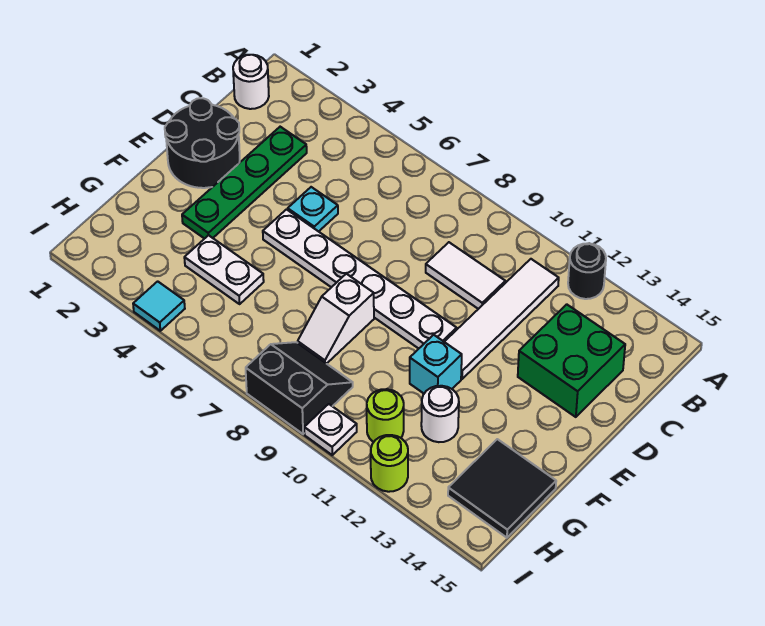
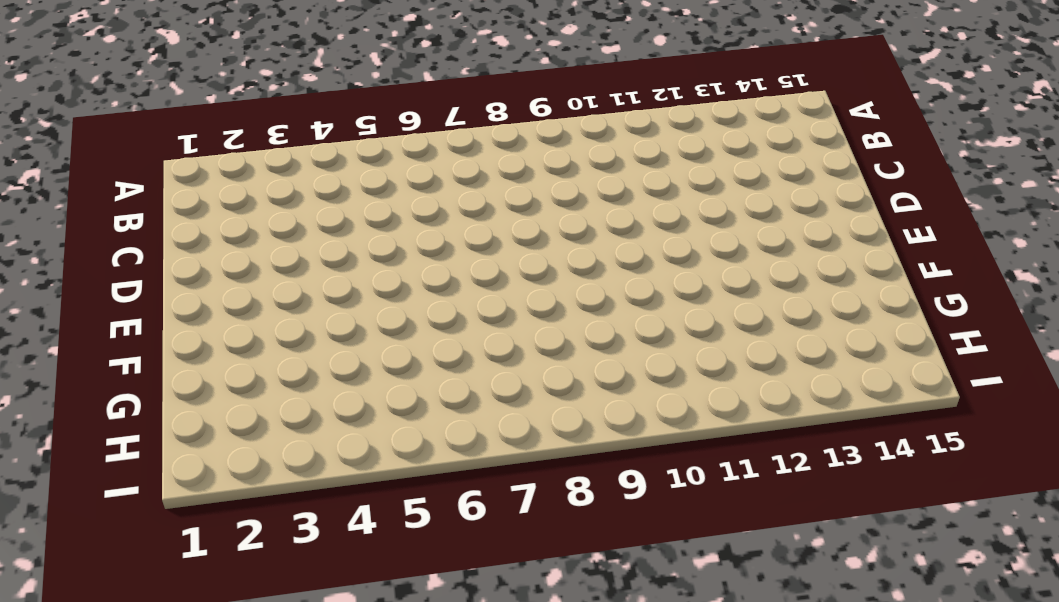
none -> black 1x1 round brick [568,243,606,299]
none -> white 1x1 round brick [233,55,269,109]
none -> white 1x4 tile [445,259,559,379]

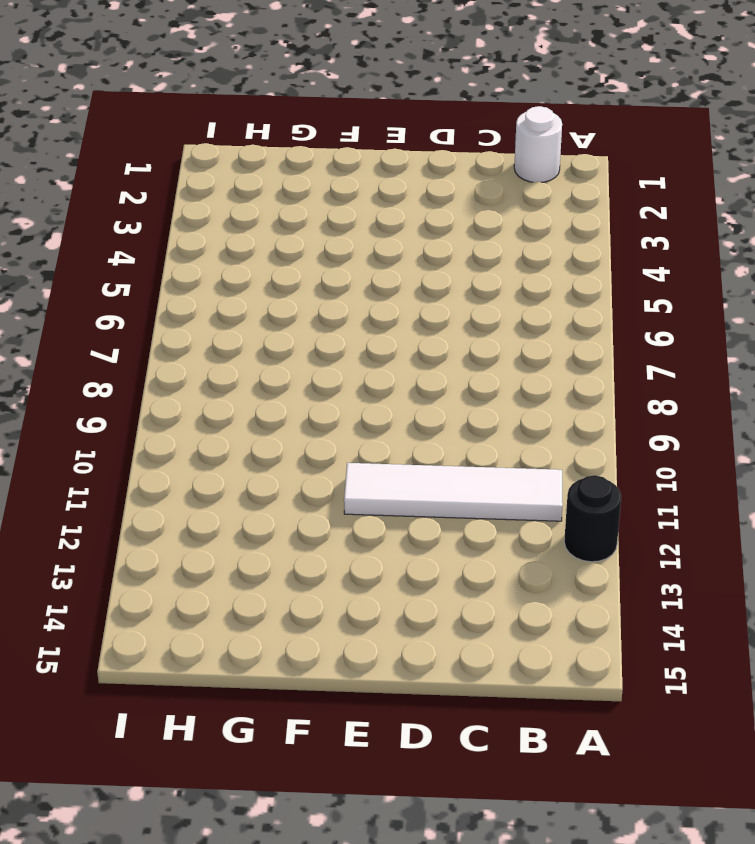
none -> green 1x4 plate [182,127,307,239]
none -> white 1x2 tile [426,242,505,309]
none -> green 2x2 brick [518,304,625,417]

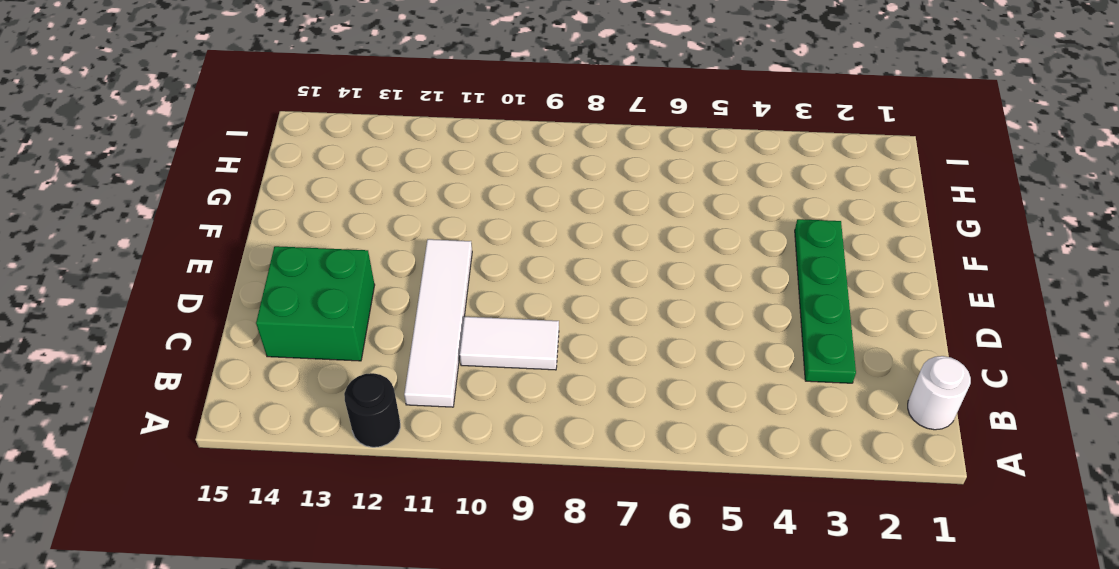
none -> black 2x2 round brick [165,98,240,188]
none -> cyan 1x1 plate [288,187,338,232]
none -> white 1x6 plate [263,210,457,349]

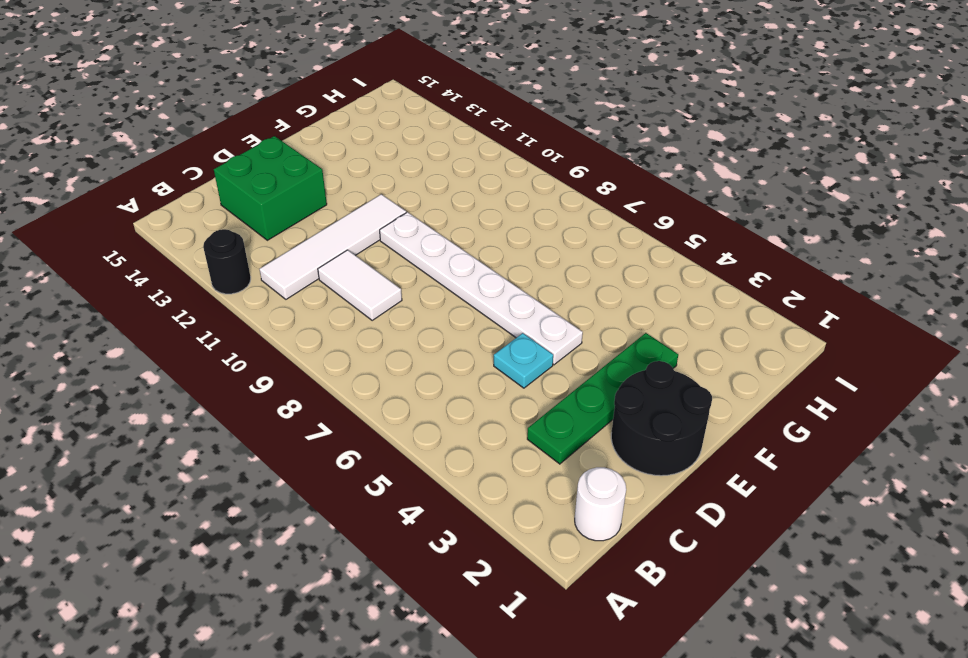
none -> white 1x2 slope [298,274,374,364]
none -> cyan 1x1 brick [410,335,462,393]
none -> white 1x2 plate [184,235,264,304]

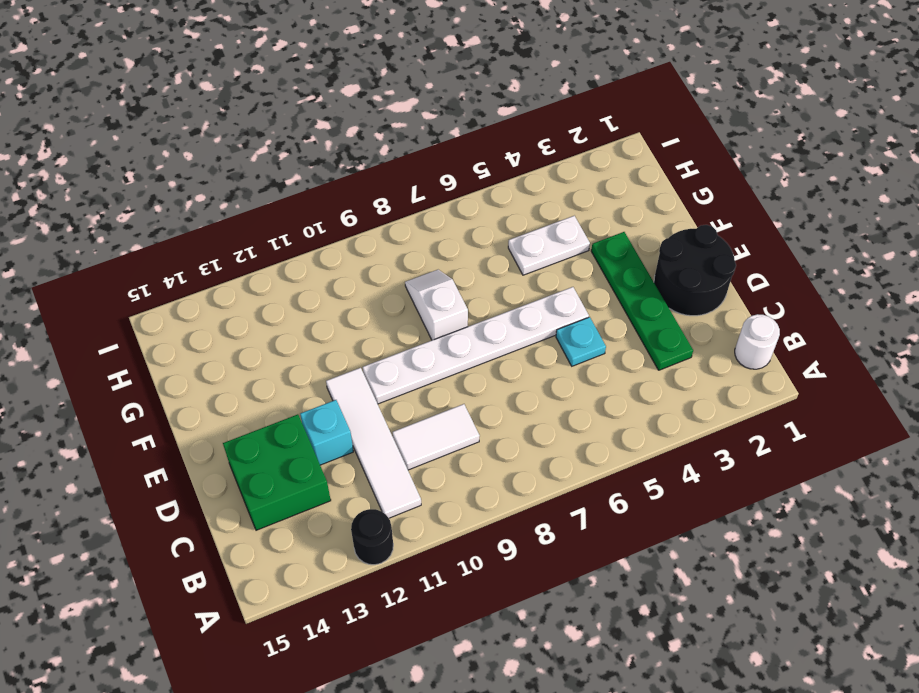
cyan 1x1 brick [300,400,353,465] -> cyan 1x1 brick moved to [410,335,462,393]
none -> white 1x1 round brick [421,386,459,442]
none -> black 2x2 tile [448,439,556,538]
none -> black 2x2 slope [246,342,353,434]

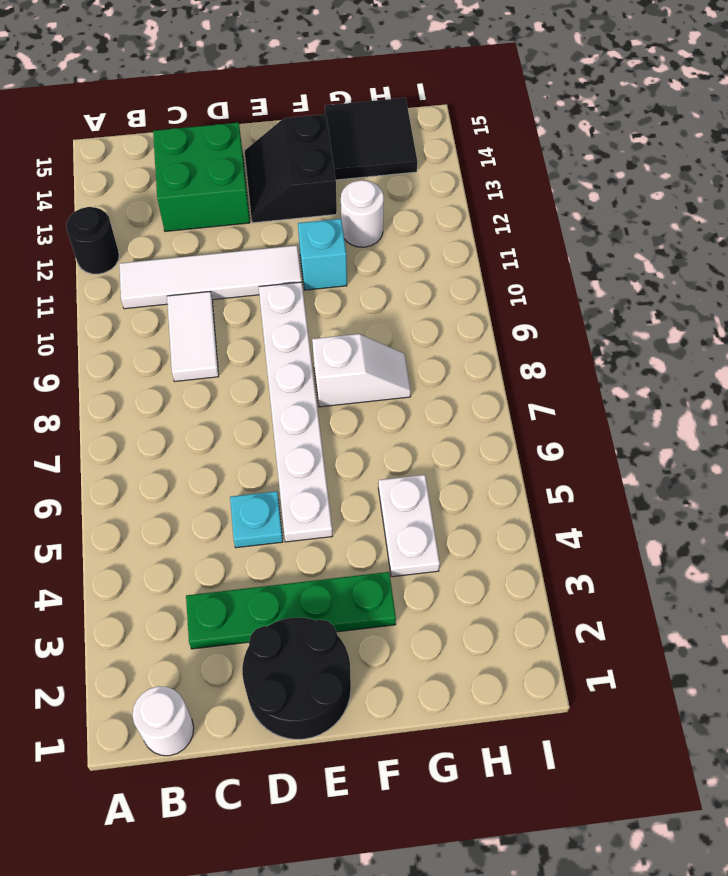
black 2x2 slope [245,114,337,223] -> black 2x2 slope moved to [246,342,353,434]
none -> lime 1x1 round brick [367,389,404,442]
none -> cyan 1x1 tile [133,281,185,331]
none -> white 1x1 plate [304,404,357,455]

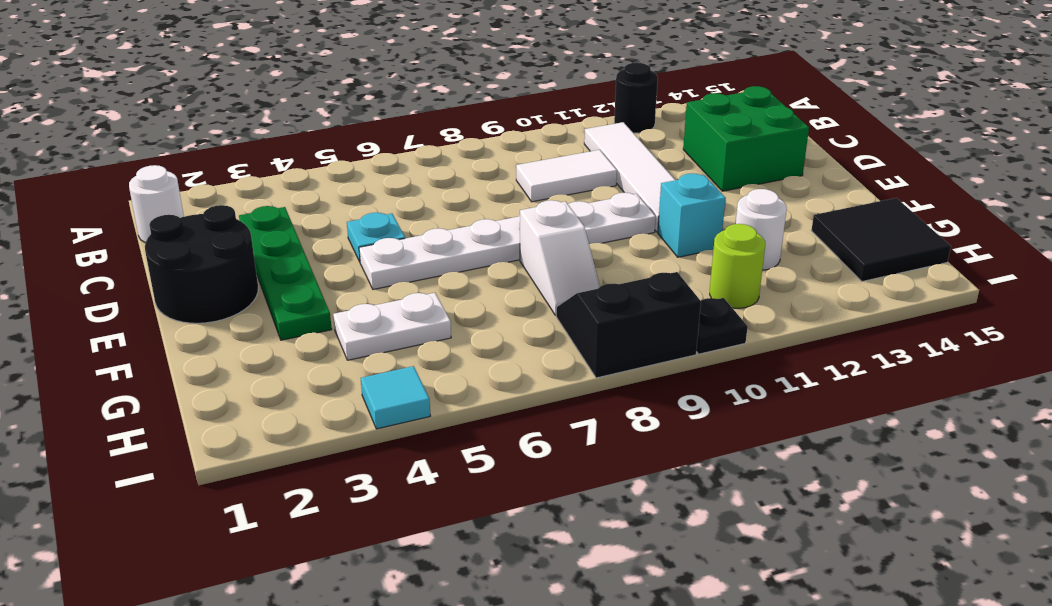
black 1x1 plate [696,298,748,354] -> white 1x1 plate [304,404,357,455]
none -> lime 1x1 round brick [371,435,408,492]

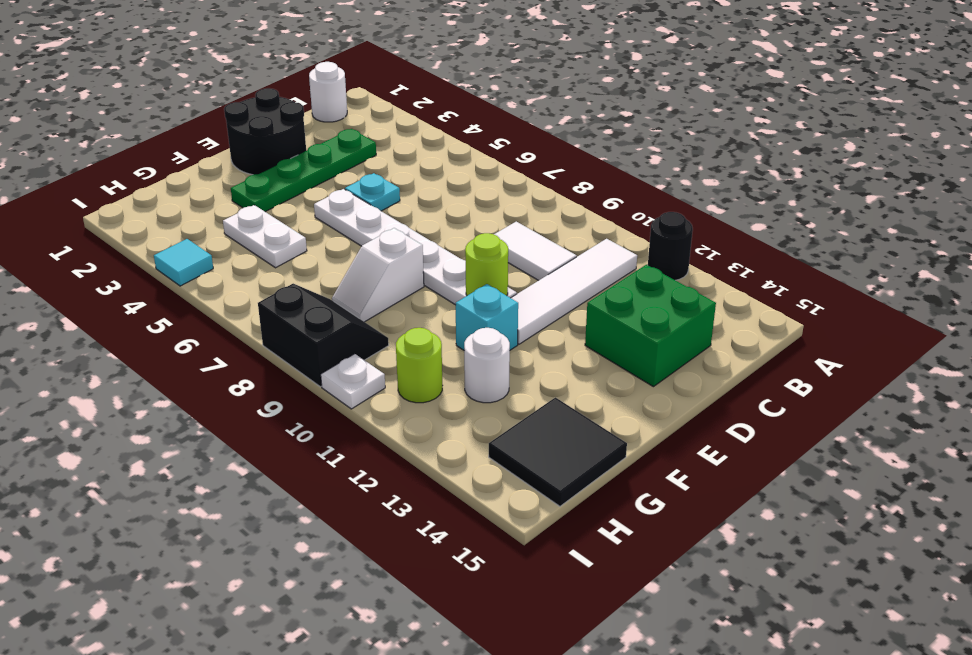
lime 1x1 round brick [465,233,508,296] -> lime 1x1 round brick moved to [371,435,408,492]

